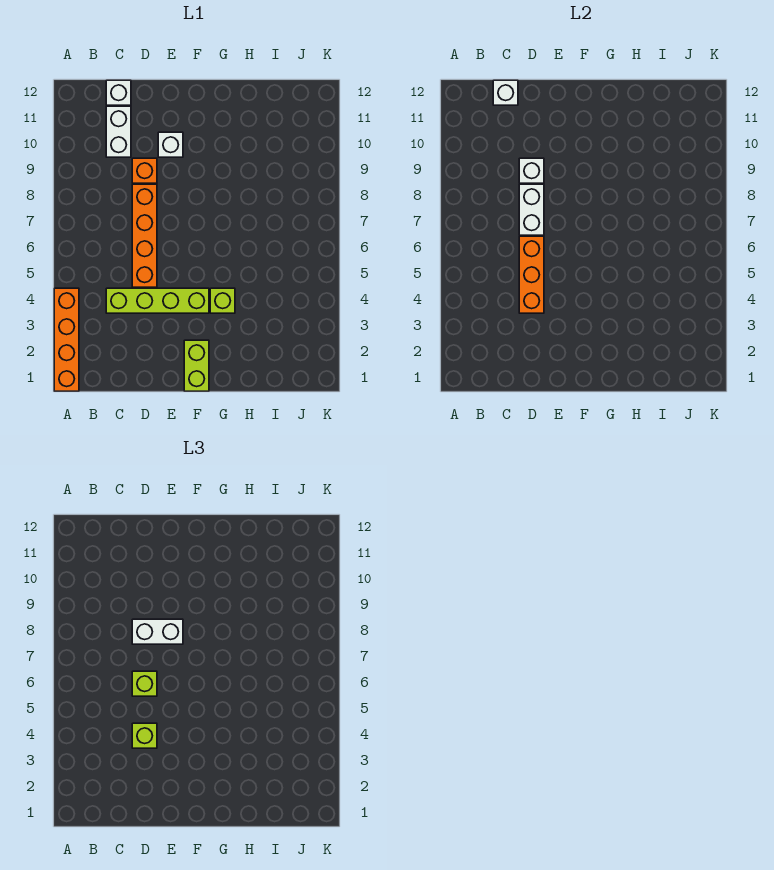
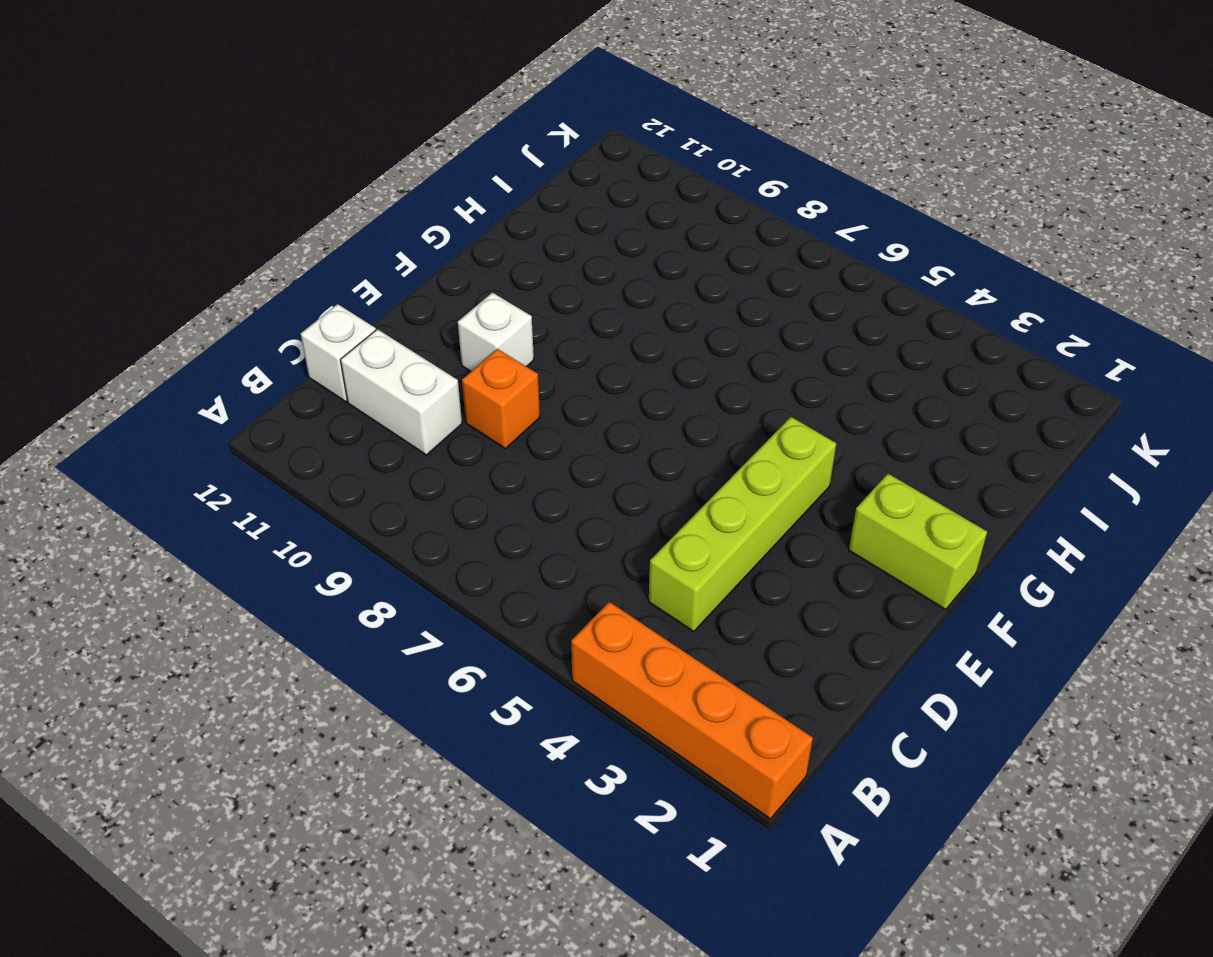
none -> orange 1x4 brick [132,184,157,287]
none -> lime 1x1 brick [210,288,235,313]
none -> white 1x1 brick [493,80,518,105]

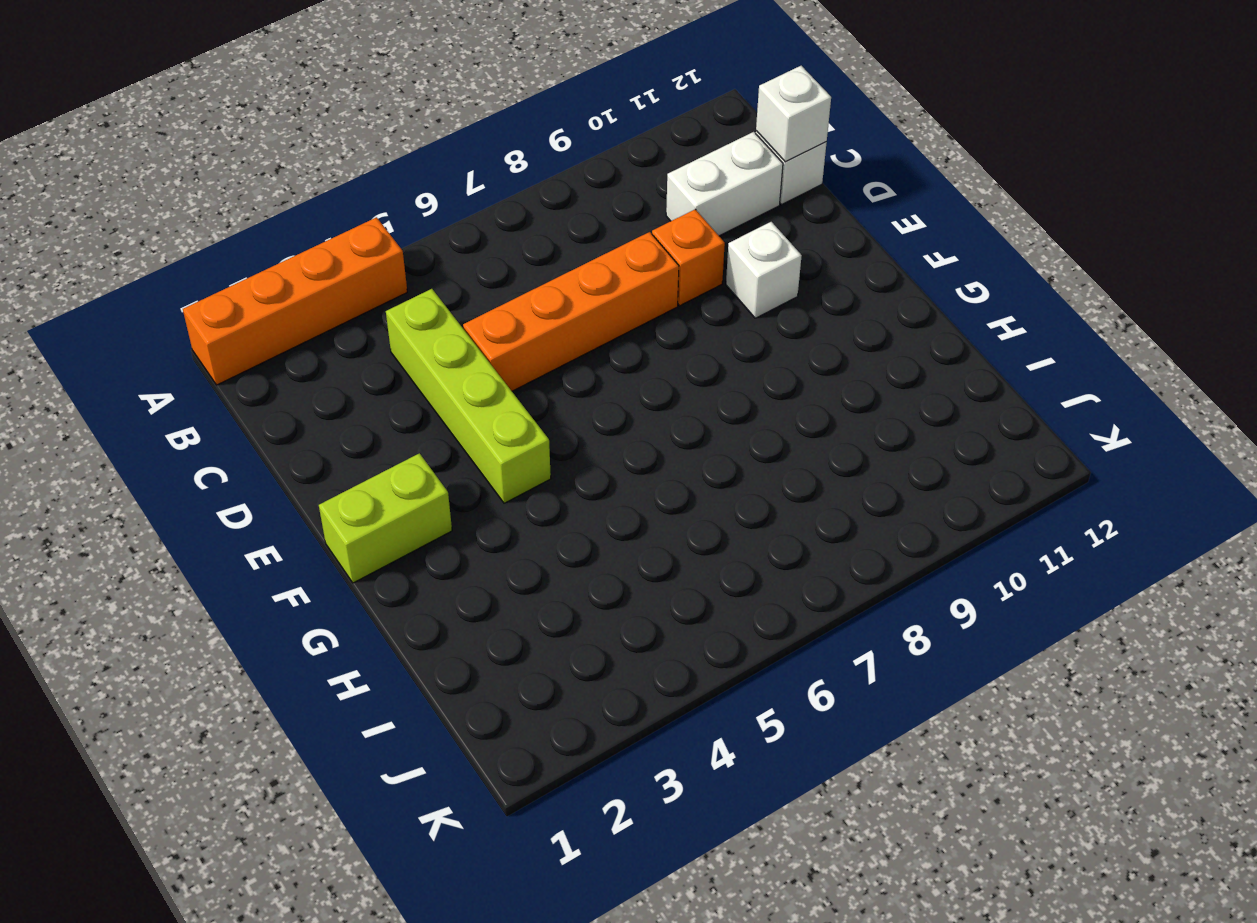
none -> lime 1x1 brick [210,288,235,313]
none -> orange 1x3 brick [519,236,544,313]
none -> white 1x2 brick [519,184,544,235]

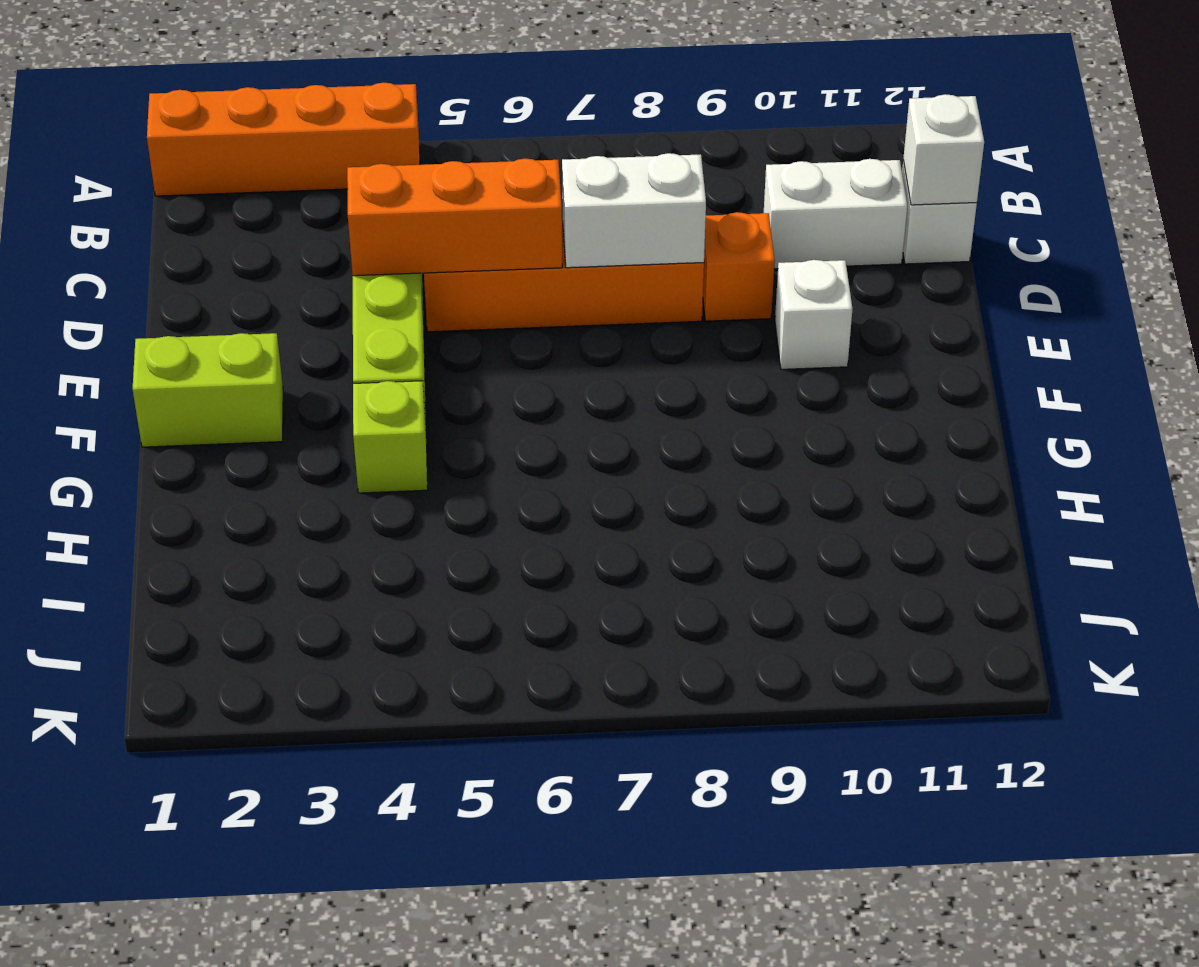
none -> white 1x1 brick [519,158,544,183]
none -> lime 1x1 brick [132,723,157,748]
none -> lime 1x1 brick [132,671,157,696]

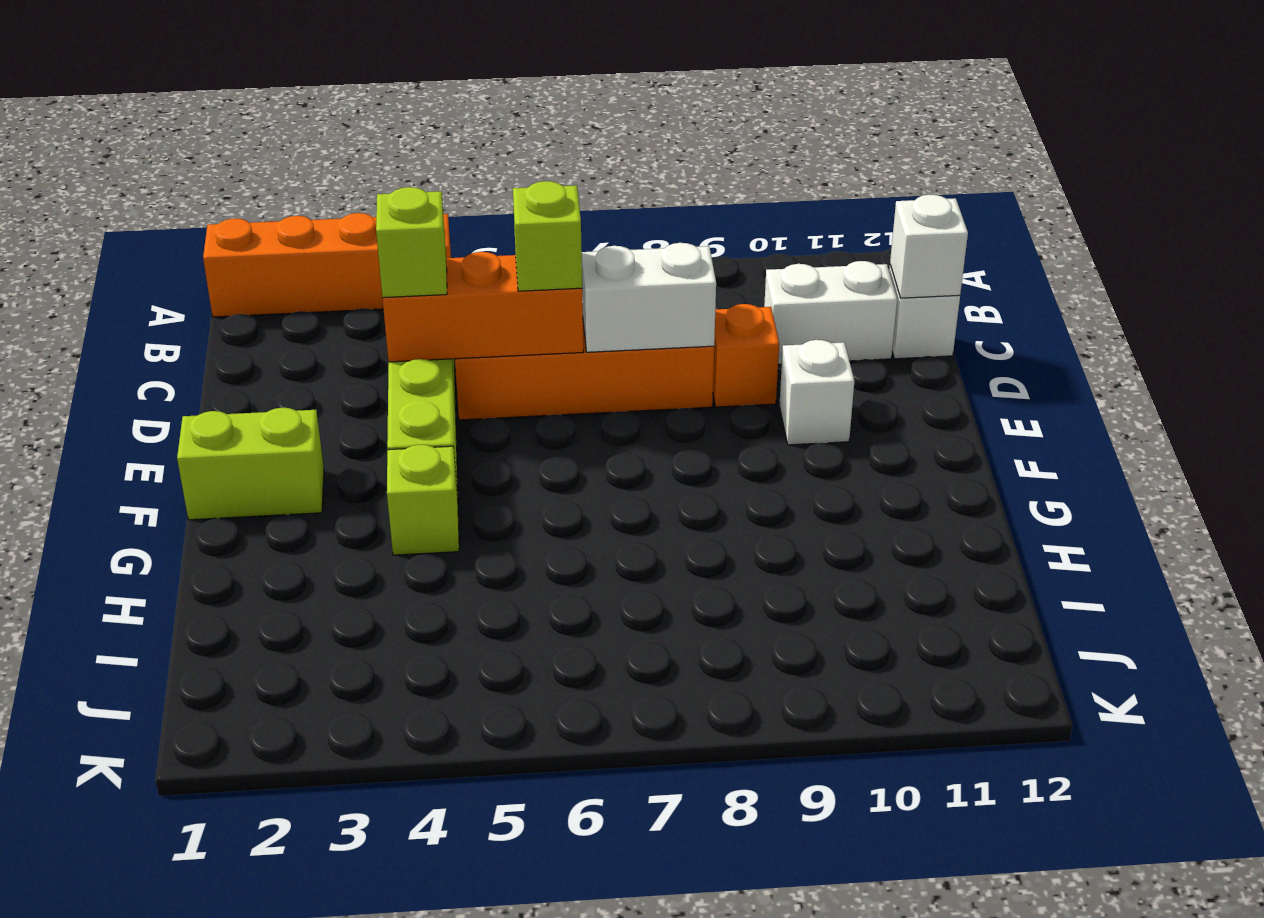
none -> white 1x1 brick [519,158,544,183]
none -> white 1x2 brick [132,619,183,644]

